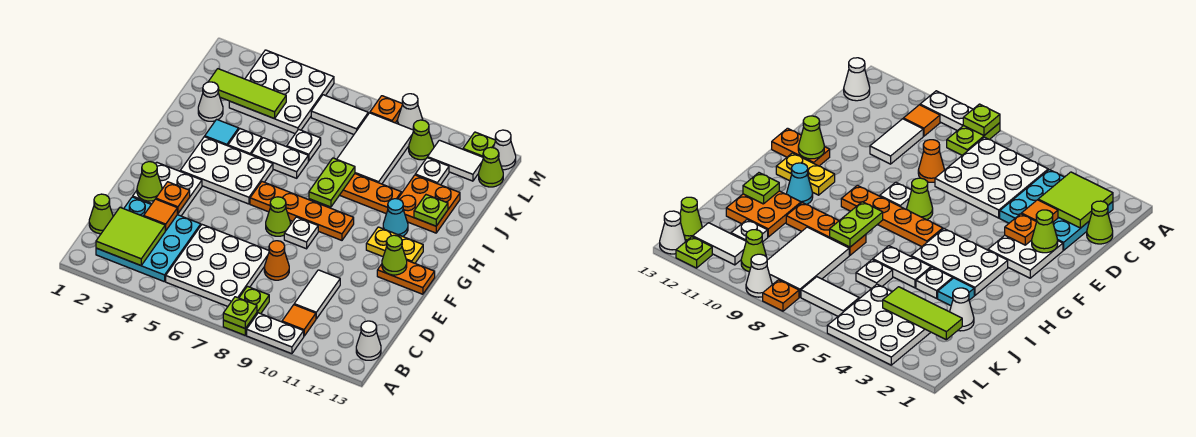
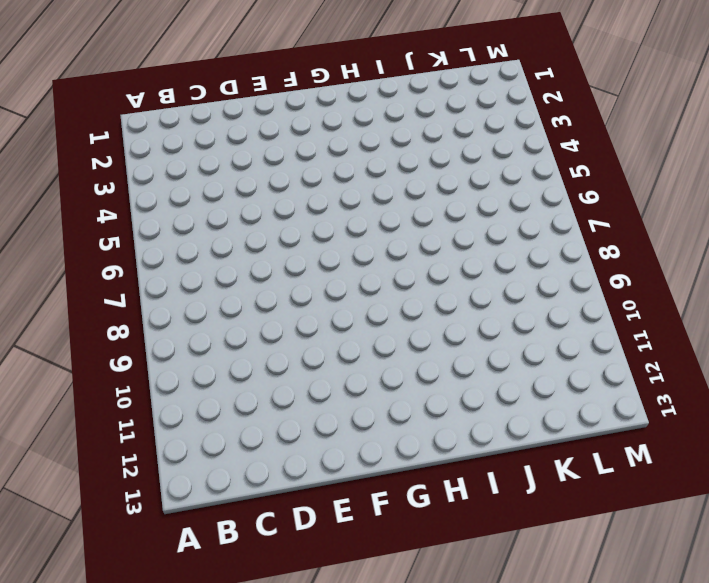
none -> lime 1x2 plate [223,286,269,335]
none -> white 1x2 plate [247,313,304,354]
none -> cyan 3x3 plate [96,197,201,282]
none -> white 3x3 plate [166,225,269,306]

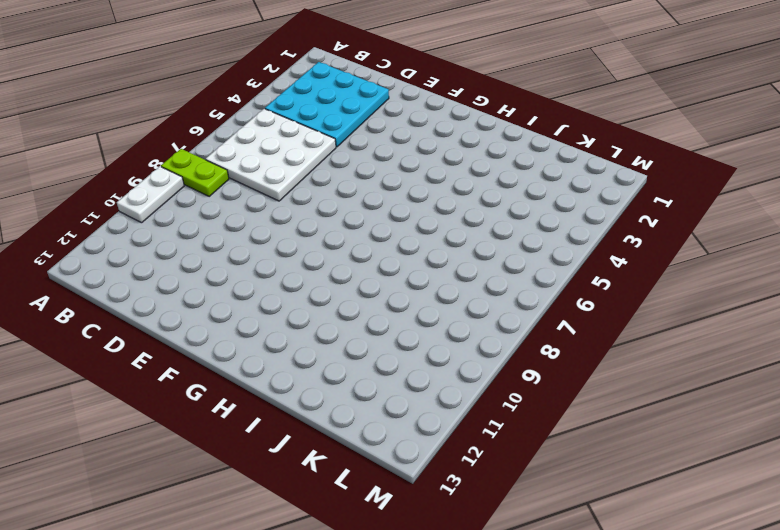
none -> orange 1x1 tile [282,305,316,336]
none -> white 1x1 cone [356,321,381,360]
none -> lime 1x1 cone [89,194,113,234]
none -> white 1x2 tile [294,270,340,319]

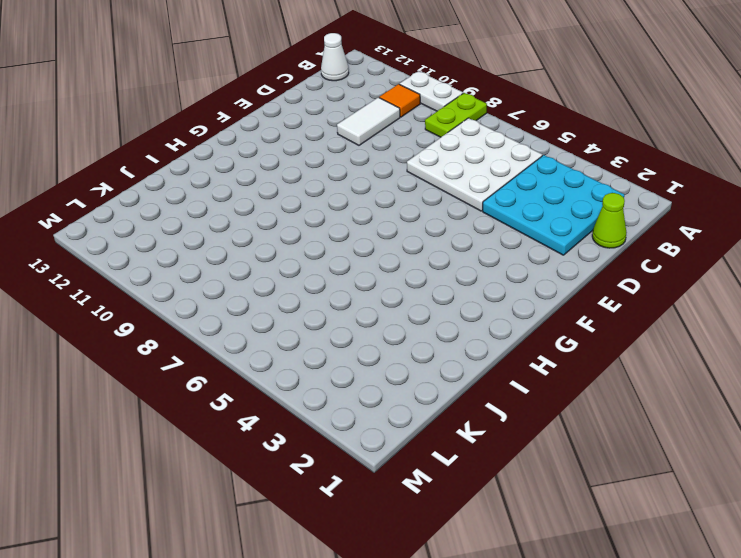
none -> orange 1x1 cone [264,241,289,280]
none -> white 2x2 plate [133,162,202,216]
none -> lime 1x1 cone [266,197,290,236]
none -> white 1x1 plate [284,217,318,249]

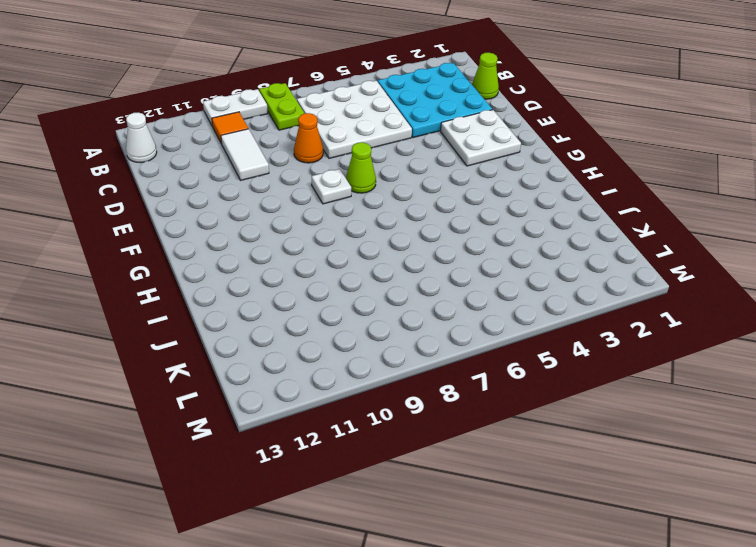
none -> orange 1x2 plate [377,261,435,294]
none -> white 2x3 plate [180,137,273,204]
none -> orange 1x4 plate [250,182,354,240]
none -> yellow 1x2 plate [366,227,423,263]

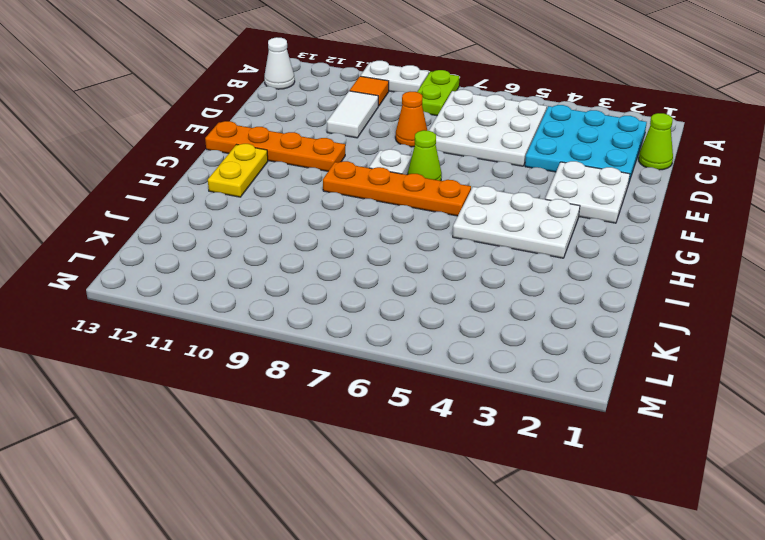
orange 1x4 plate [205,121,345,171] -> orange 1x2 plate [377,261,435,294]
yellow 1x2 plate [208,144,268,197] -> yellow 1x2 plate turned to [366,227,423,263]
none -> cyan 1x1 cone [383,199,408,236]
none -> cyan 1x1 tile [205,119,239,146]
none -> white 1x1 plate [228,129,262,155]
none -> white 1x2 plate [251,138,308,178]

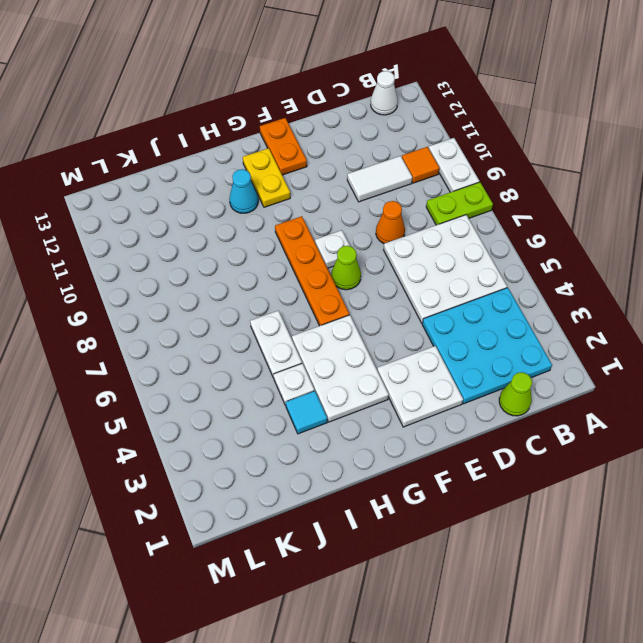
none -> orange 1x3 plate [340,174,401,214]
none -> orange 2x2 plate [398,175,460,233]
none -> white 1x1 cone [198,82,223,121]
none -> white 1x1 plate [287,129,321,161]

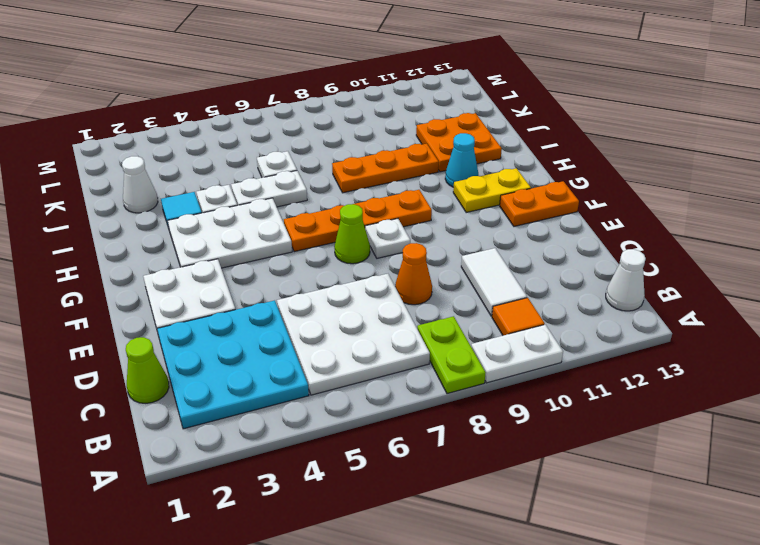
none -> white 2x3 tile [337,113,414,184]
none -> white 3x3 plate [229,50,334,133]
none -> white 1x1 plate [415,158,449,185]
none -> white 1x2 tile [311,95,368,134]

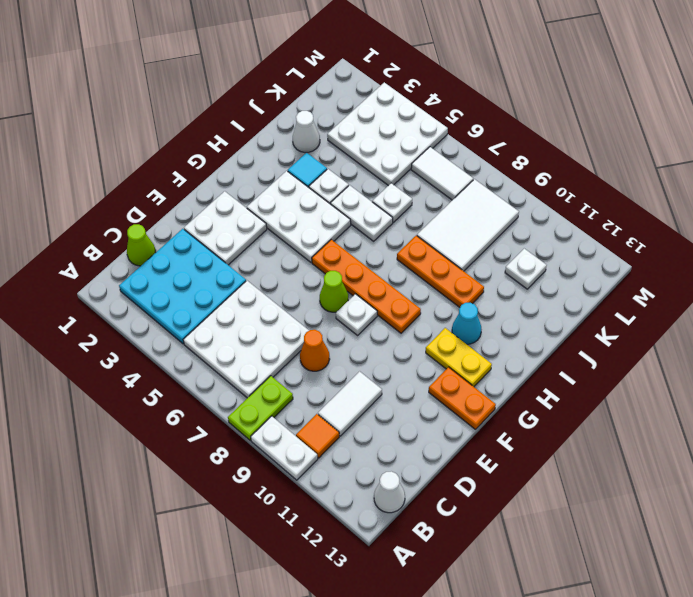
none -> orange 2x2 plate [398,175,460,233]
none -> lime 1x1 cone [409,120,434,160]
none -> white 1x2 tile [428,140,483,181]
none -> lime 1x1 cone [479,147,503,187]

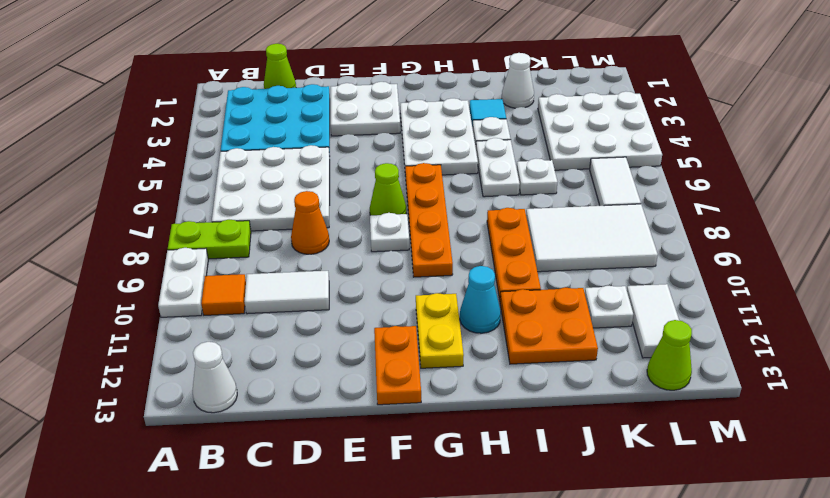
none -> lime 1x1 cone [409,120,434,160]
none -> orange 1x1 plate [370,96,403,123]
none -> white 1x1 cone [398,94,423,130]
none -> lime 1x1 plate [463,132,496,157]

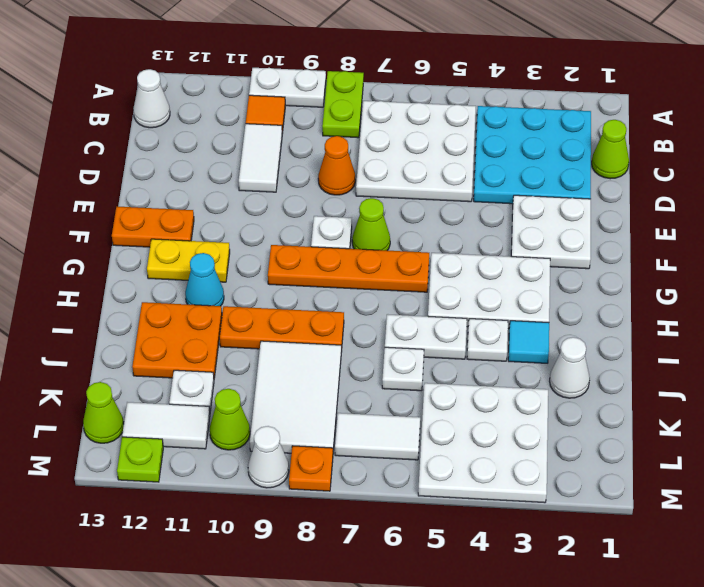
none -> white 1x1 cone [493,130,516,170]
none -> lime 1x1 plate [223,297,257,328]
none -> lime 2x2 tile [96,208,165,265]
none -> orange 1x1 tile [144,199,177,231]

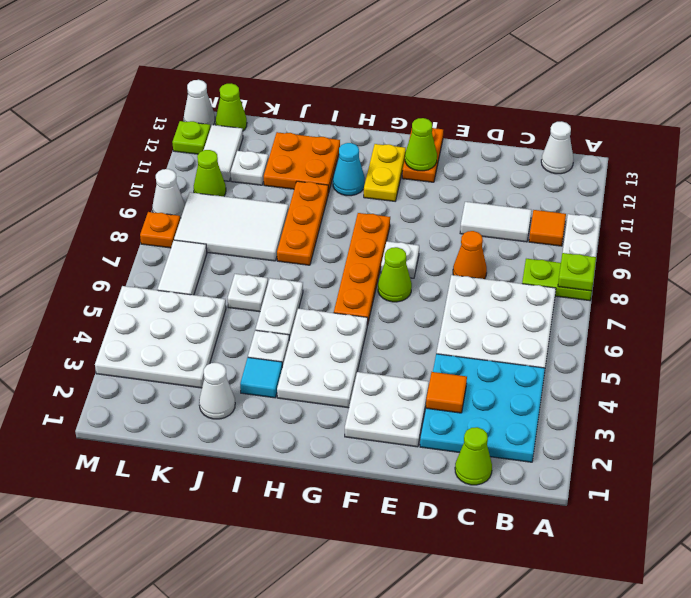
none -> lime 2x2 tile [96,208,165,265]
none -> lime 1x1 cone [137,162,162,201]
none -> orange 1x1 plate [156,182,190,214]
none -> lime 1x2 plate [309,158,355,207]

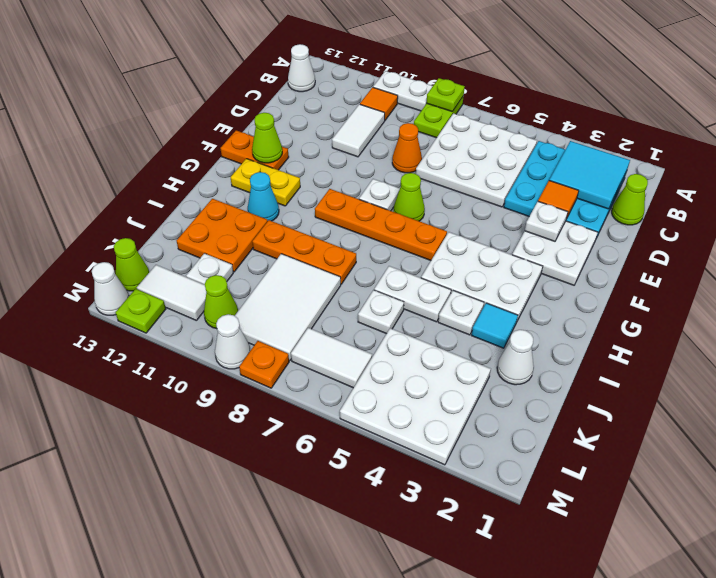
cyan 2x2 tile [549,141,630,209] -> lime 2x2 tile [96,208,165,265]
white 1x1 plate [525,202,568,241] -> orange 1x1 plate [156,182,190,214]
none -> lime 1x1 cone [137,162,162,201]
none -> lime 1x2 plate [309,158,355,207]
none -> lime 1x1 plate [414,195,448,226]
none -> lime 1x3 tile [208,69,286,119]

